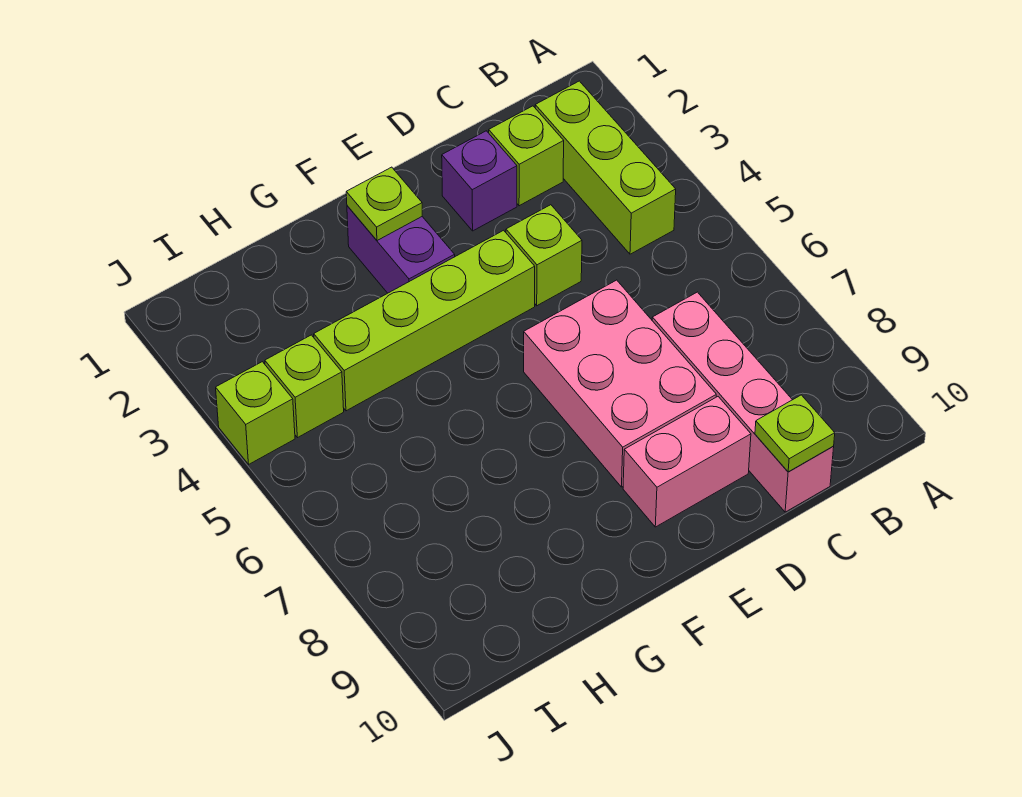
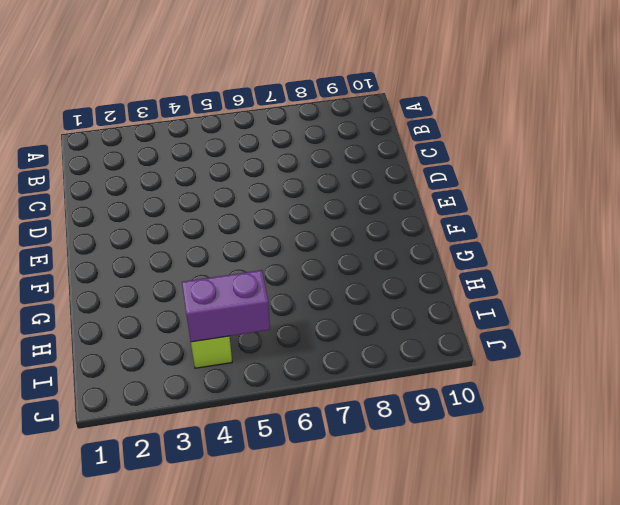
purple 1x2 brick [182,270,270,342] -> purple 1x2 brick moved to [347,206,455,293]
none -> lime 1x3 brick [535,81,676,254]
none -> lime 1x1 brick [489,106,564,206]
none -> pink 1x4 brick [652,292,834,512]

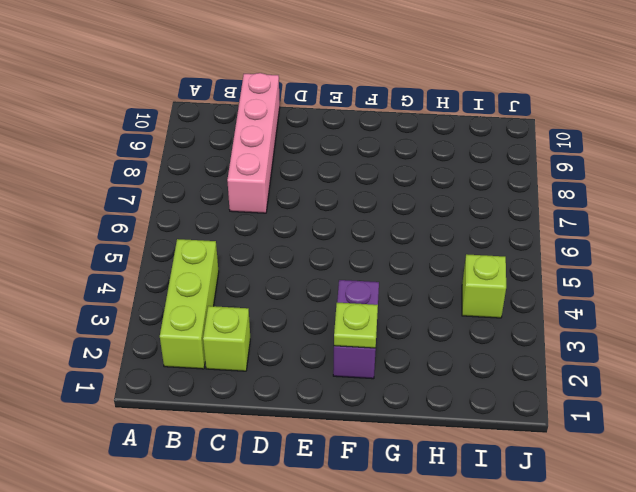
none -> purple 1x1 brick [442,131,517,231]
none -> lime 1x1 brick [506,205,582,306]
none -> pink 2x3 brick [524,280,716,487]

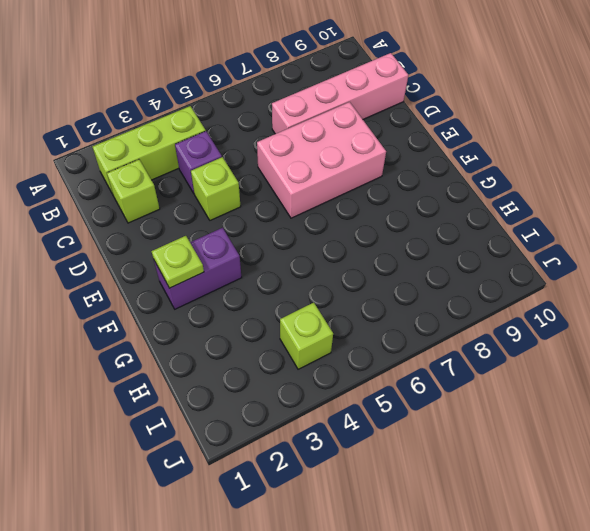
purple 1x1 brick [175,131,222,193] -> purple 1x1 brick moved to [442,131,517,231]
none -> pink 1x2 brick [623,397,751,527]
none -> lime 1x4 brick [314,230,535,411]
none -> lime 1x1 brick [216,362,295,464]

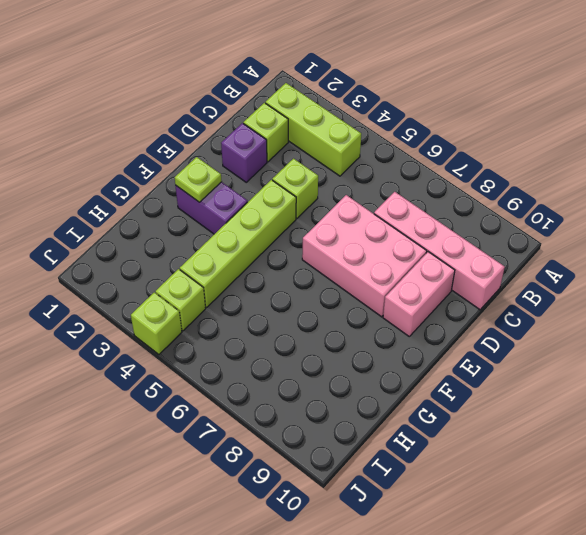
none -> lime 1x1 plate [755,395,835,472]

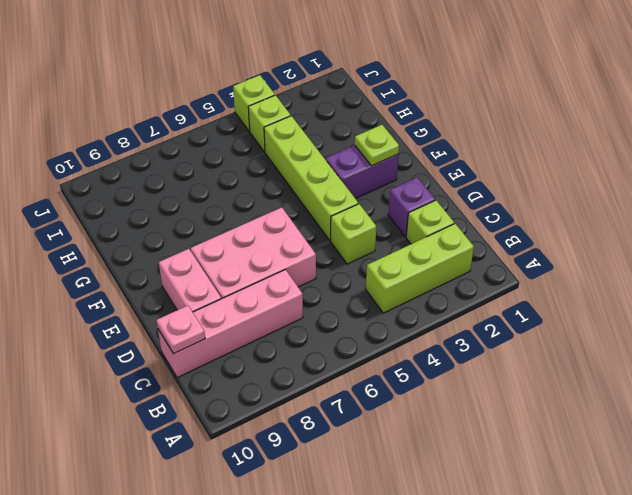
pink 1x1 plate [157,306,205,354] -> lime 1x1 plate [755,395,835,472]

